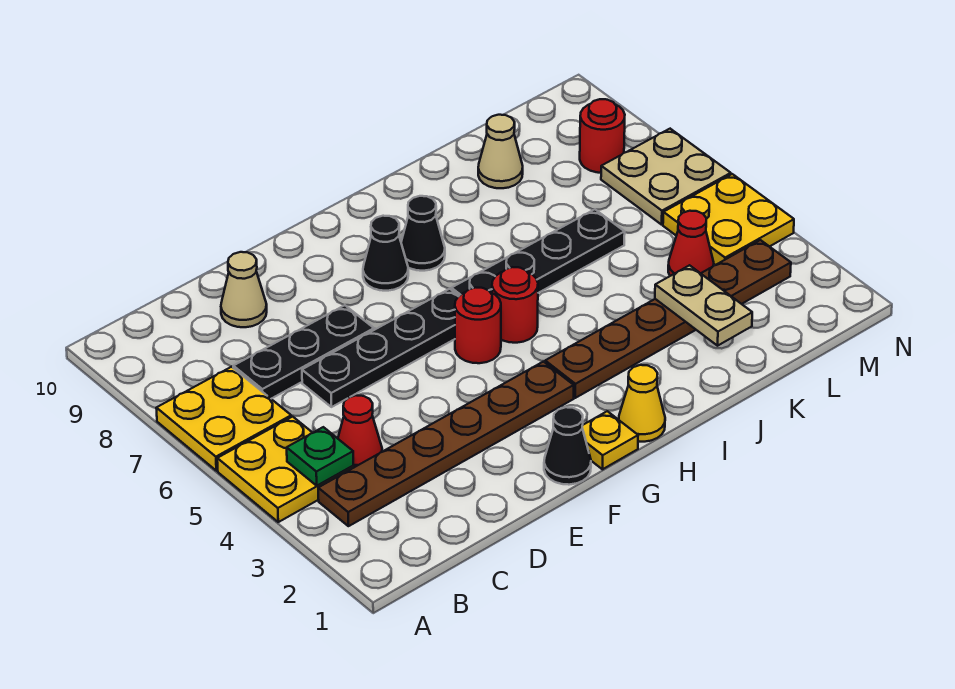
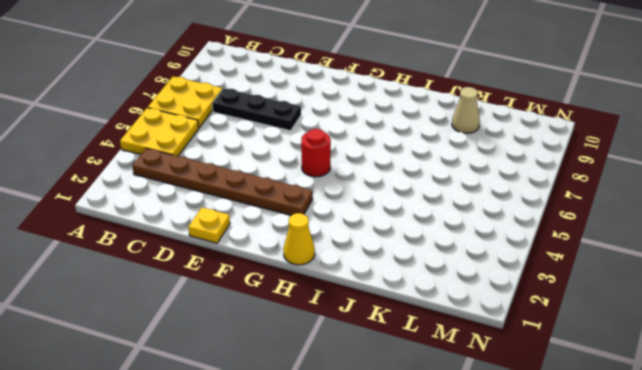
yellow 1x1 plate [188,208,230,243] -> yellow 1x1 plate moved to [582,411,638,469]
none -> red 1x1 cone [338,395,382,468]
none -> black 1x4 plate [302,289,459,407]
none -> tan 1x1 cone [221,252,267,327]

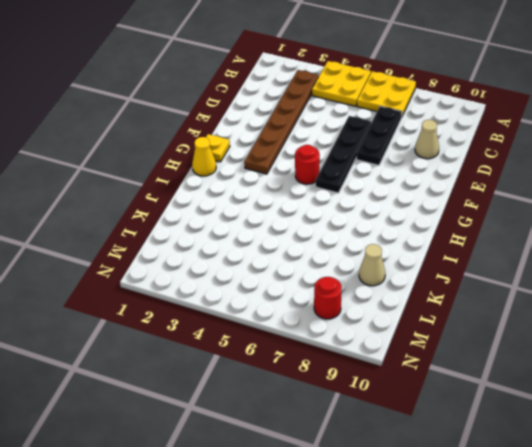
none -> red 1x1 cone [338,395,382,468]
none -> black 1x1 cone [544,407,591,485]
none -> black 1x1 cone [363,216,408,291]

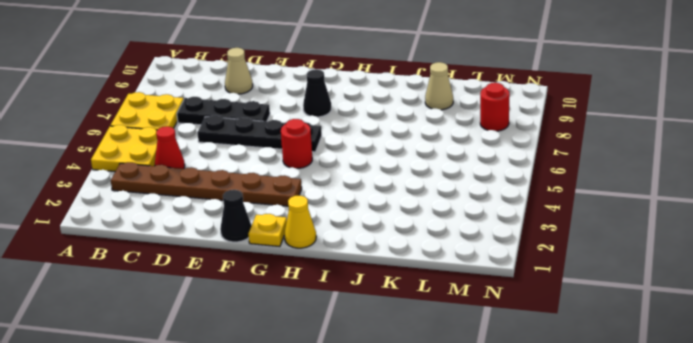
none -> brown 1x6 plate [545,240,791,398]
none -> red 1x1 round brick [492,267,538,343]
none -> black 1x4 plate [451,209,625,296]

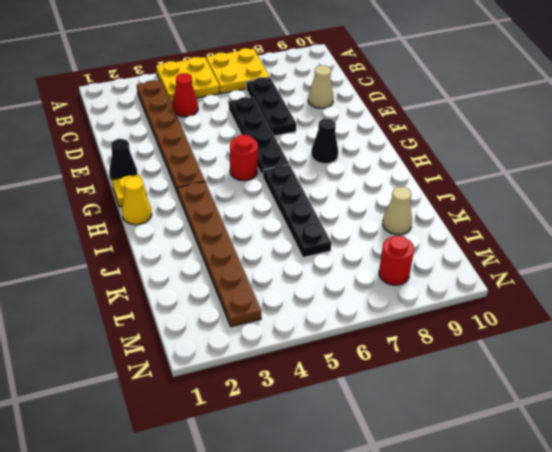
none -> red 1x1 round brick [492,267,538,343]
none -> black 1x1 cone [401,196,445,271]
none -> red 1x1 cone [668,211,714,276]

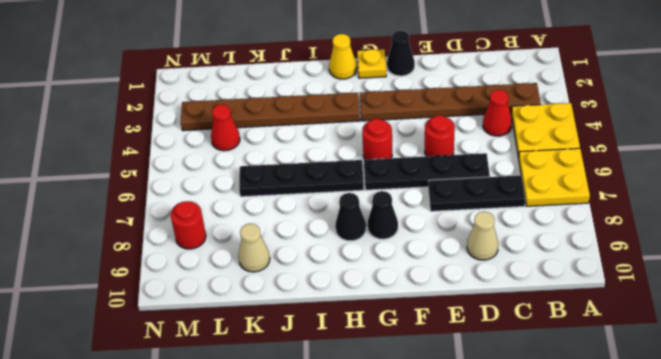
red 1x1 round brick [425,116,455,156] -> red 1x1 round brick moved to [492,267,538,343]
none -> yellow 2x2 plate [663,174,794,265]
none -> tan 2x2 plate [601,129,731,225]
none -> green 1x1 plate [287,427,353,486]

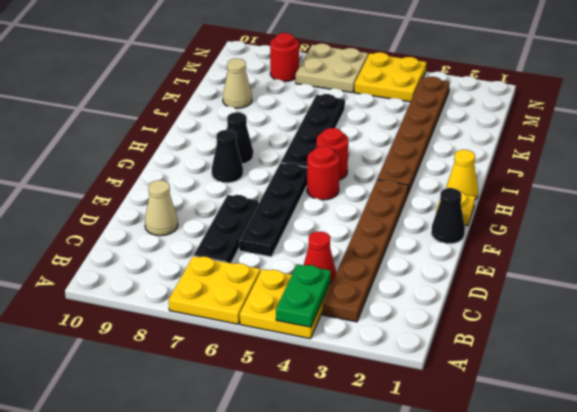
green 1x2 plate [276,264,331,327] -> green 1x1 plate [287,427,353,486]
none -> red 1x1 cone [668,211,714,276]
none -> tan 1x2 plate [655,265,752,346]

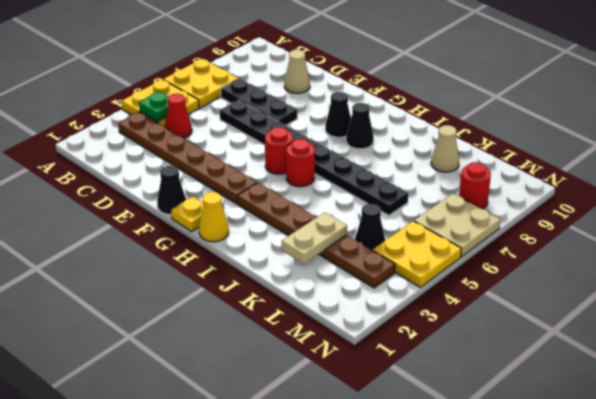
black 1x1 cone [355,204,385,250] -> red 1x1 cone [668,211,714,276]

